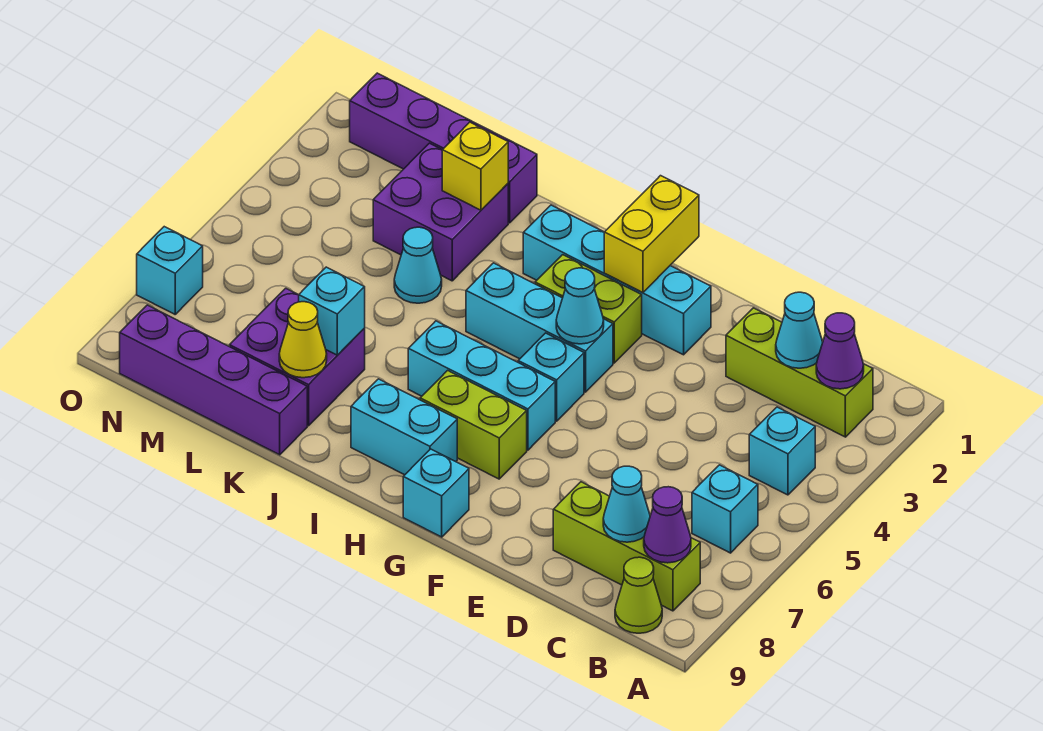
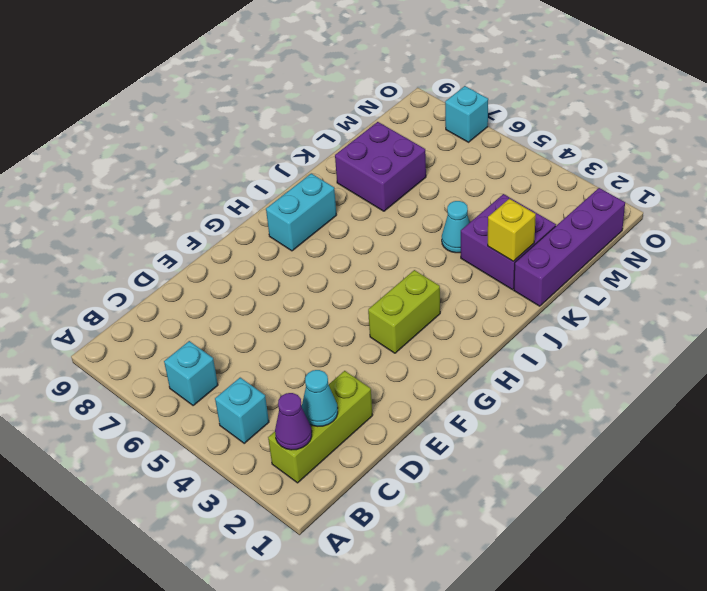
none -> lime 1x3 brick [553,482,700,611]
none -> lime 1x1 cone [615,557,662,633]
none -> cyan 1x4 brick [523,205,711,355]

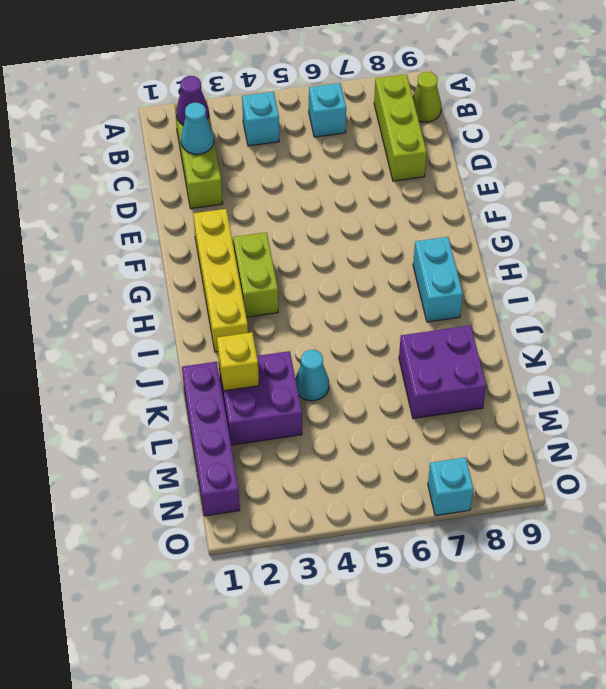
yellow 1x4 brick [193,209,248,352] -> cyan 1x4 brick [523,205,711,355]
none -> cyan 1x3 brick [466,263,613,392]
none -> cyan 1x1 brick [518,333,584,421]
none -> cyan 1x3 brick [408,321,555,450]

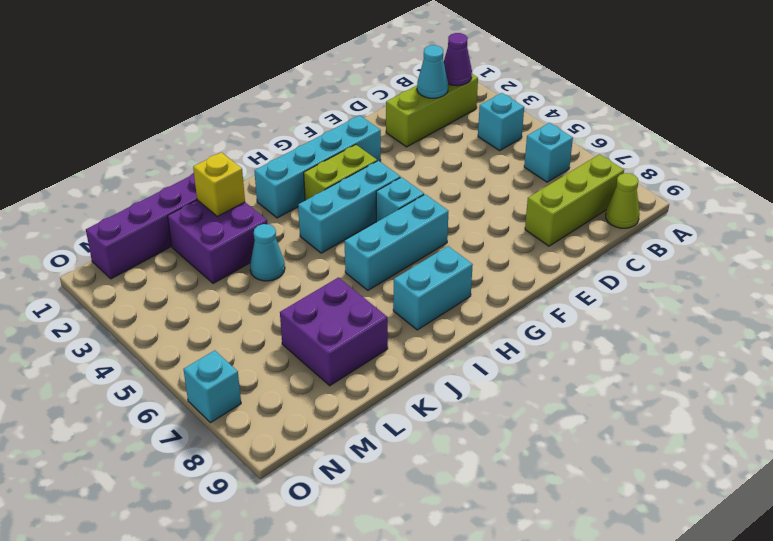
none -> lime 1x2 brick [420,370,527,479]
none -> cyan 1x1 brick [403,449,469,537]
none -> purple 1x4 brick [120,305,307,455]

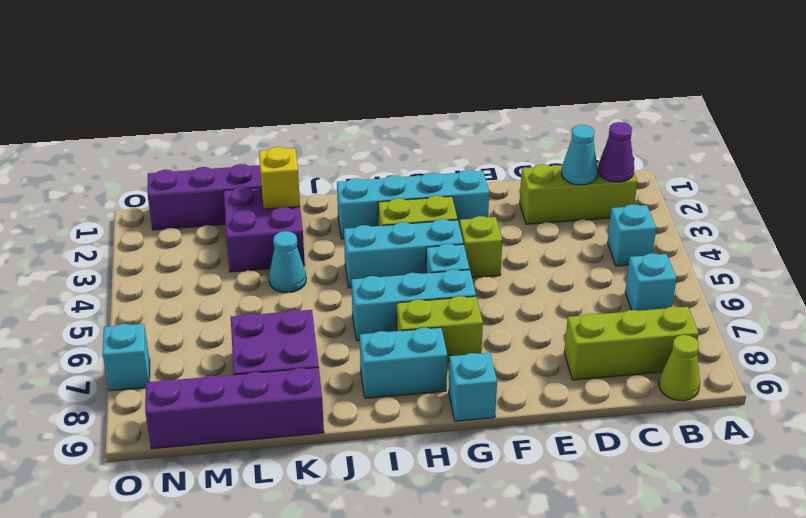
lime 1x1 brick [459,216,502,278] -> none
none -> purple 1x1 cone [644,487,691,563]
none -> cyan 1x1 cone [603,466,650,542]
none -> yellow 1x2 brick [604,176,699,293]

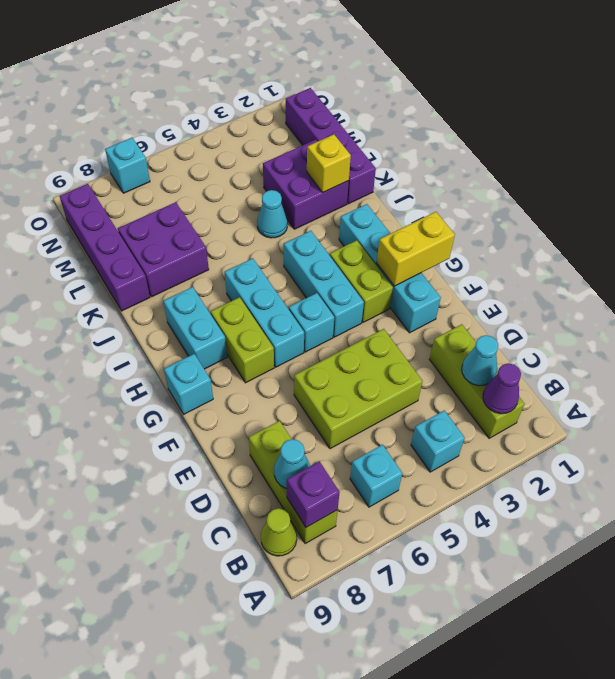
purple 1x1 brick [287,461,340,527] -> purple 1x1 cone [644,487,691,563]
lime 2x3 brick [294,329,423,449] -> none
none -> cyan 1x1 cone [556,268,604,344]
none -> cyan 1x1 brick [299,267,365,355]
none -> yellow 1x1 cone [279,302,327,378]

